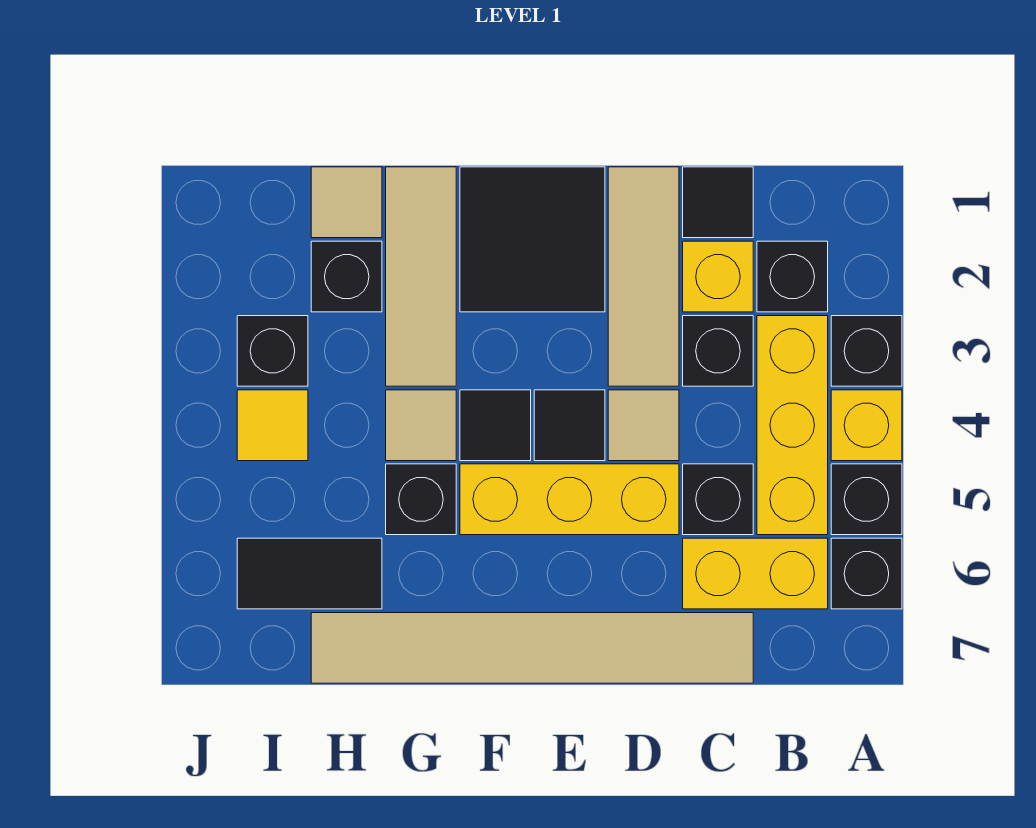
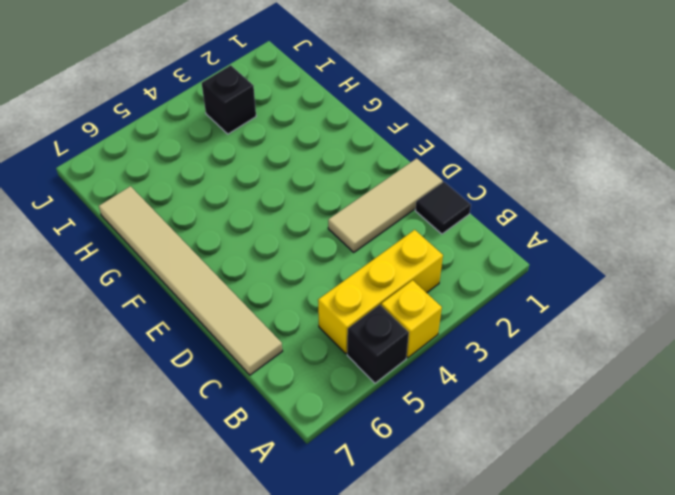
none -> black 1x1 brick [831,316,902,386]
none -> black 1x1 brick [831,538,902,609]
none -> black 1x1 brick [757,241,828,312]

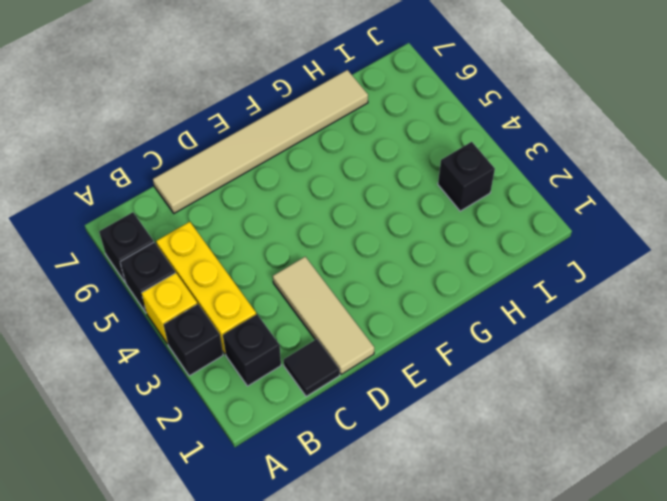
none -> yellow 1x2 brick [683,538,828,609]
none -> yellow 1x1 brick [683,241,753,312]
none -> black 1x1 brick [683,316,753,386]

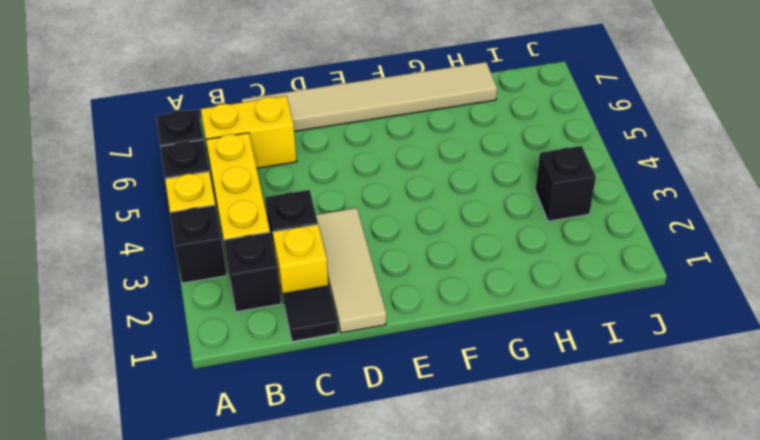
none -> black 1x1 brick [683,464,753,535]
none -> tan 1x1 tile [608,390,679,461]
none -> yellow 1x3 brick [460,464,679,535]

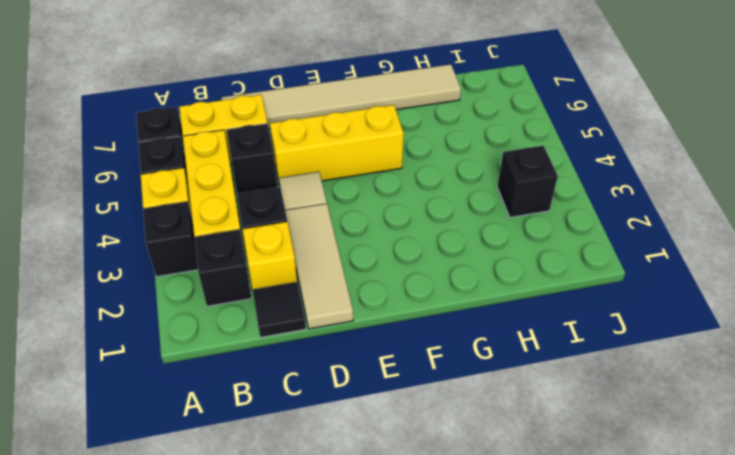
none -> black 2x2 tile [460,167,605,312]
none -> black 1x1 tile [534,390,605,461]
none -> black 1x1 tile [460,390,531,461]

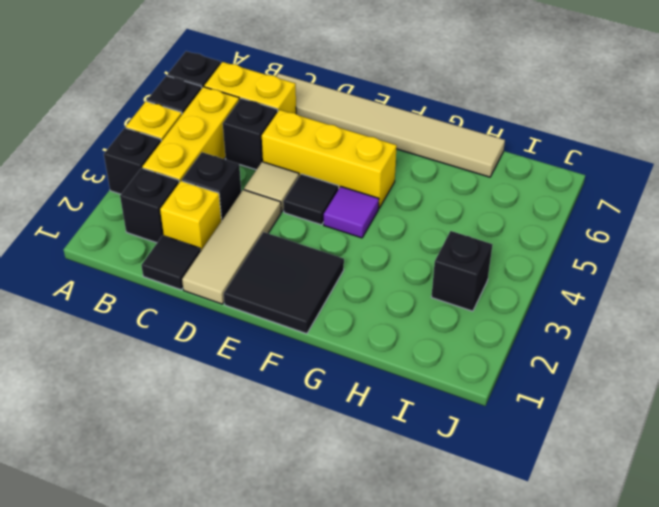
purple 1x1 tile [324,187,379,238] -> black 1x1 tile [460,390,531,461]
none -> tan 1x3 tile [386,167,456,386]
none -> tan 1x1 tile [386,390,456,461]
none -> black 1x1 brick [386,464,456,535]

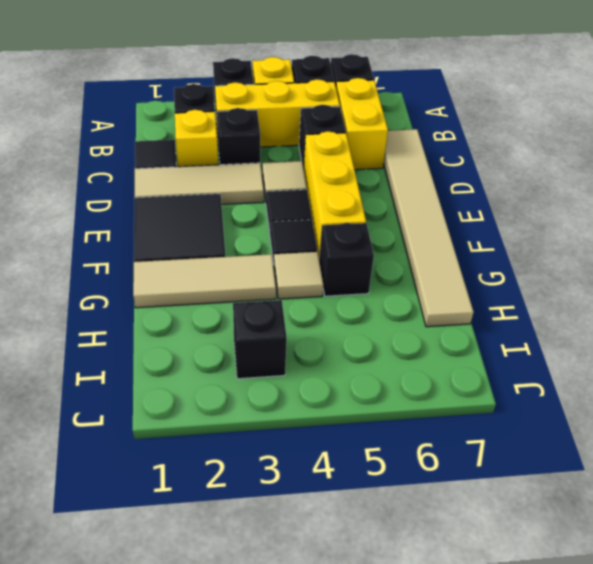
none -> tan 1x1 tile [311,167,382,238]
none -> black 1x1 brick [311,241,382,312]
none -> black 1x2 tile [237,538,382,609]

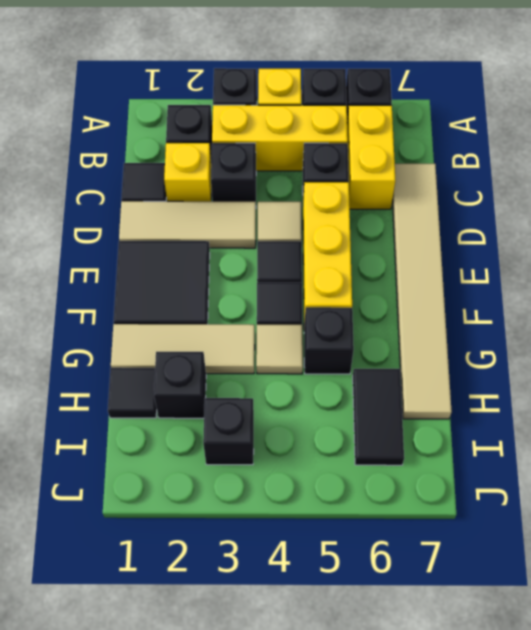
black 1x1 tile [108,368,157,418] -> tan 1x1 tile [311,167,382,238]
none -> yellow 1x1 tile [237,390,308,461]

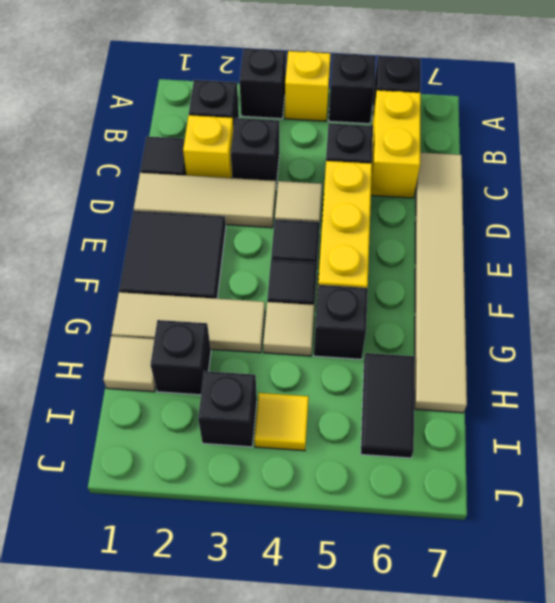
none -> yellow 1x3 brick [757,316,828,535]

